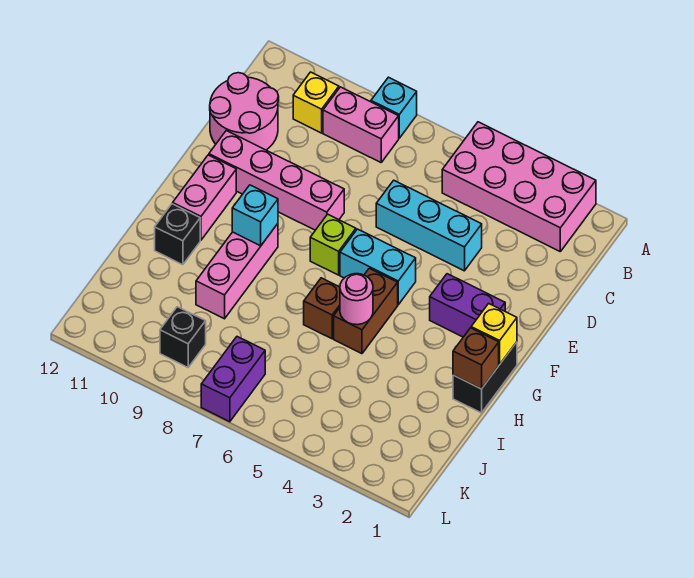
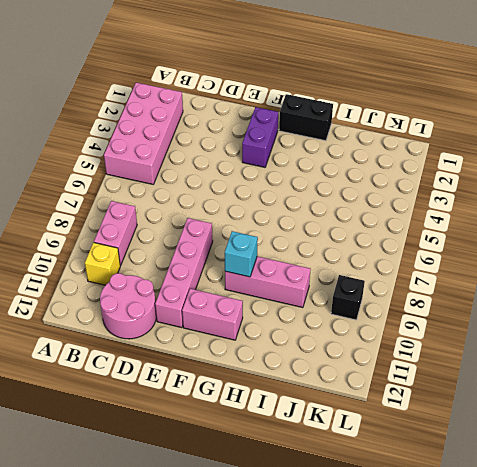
none -> cyan 1x1 brick [371,77,417,138]
none -> cyan 1x3 brick [376,180,482,271]
none -> cyan 1x2 brick [340,229,416,305]

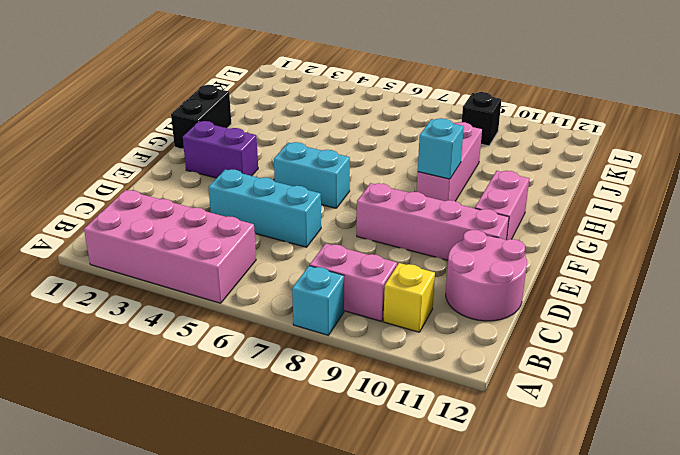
none -> lime 1x1 brick [310,214,356,275]
none -> brown 1x2 brick [334,268,398,354]
none -> brown 1x1 brick [304,278,340,339]

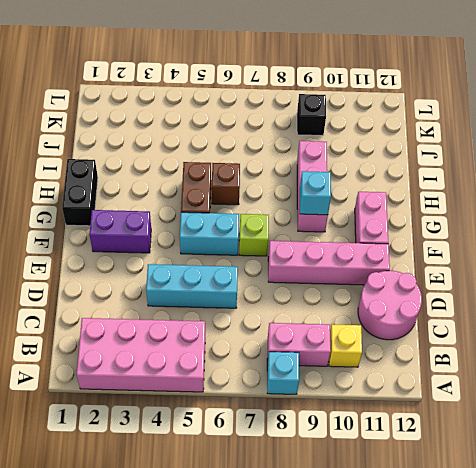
none -> black 1x1 brick [155,204,200,265]
none -> purple 1x2 brick [201,337,265,422]
none -> yellow 1x1 brick [471,304,517,364]

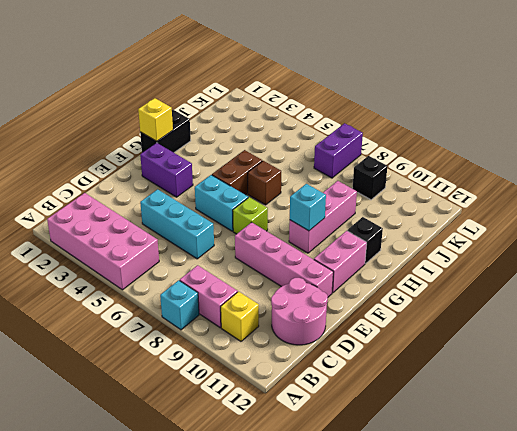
none -> brown 1x1 brick [453,328,499,389]
none -> pink 1x1 round brick [340,274,373,325]

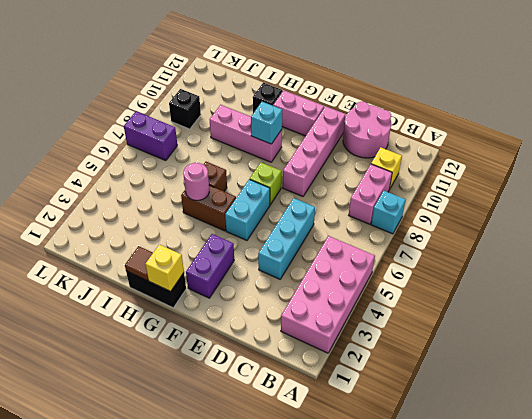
brown 1x1 tile [125,246,153,281] -> brown 1x1 brick [453,328,499,389]

